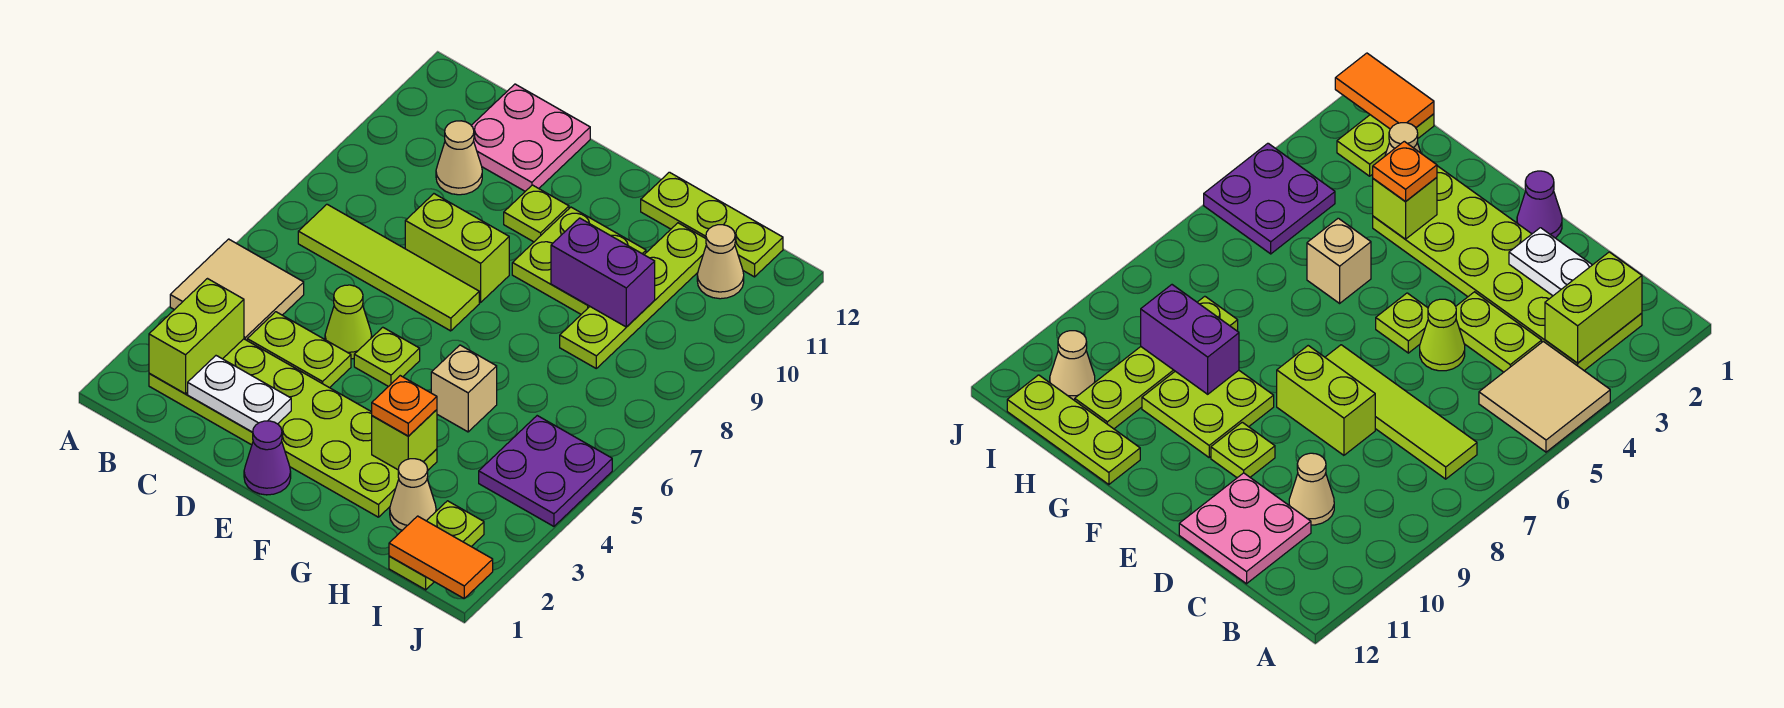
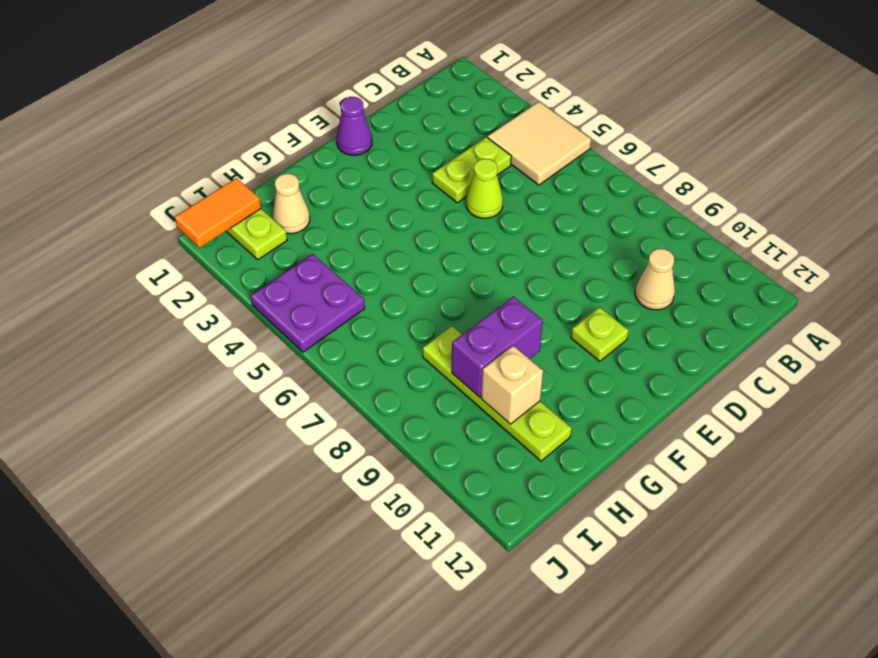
tan 1x1 brick [481,346,543,424] -> tan 1x1 brick moved to [431,345,497,432]
none -> lime 2x6 plate [149,339,437,517]
none -> lime 1x4 tile [298,204,479,331]
none -> pink 2x2 plate [471,84,590,191]

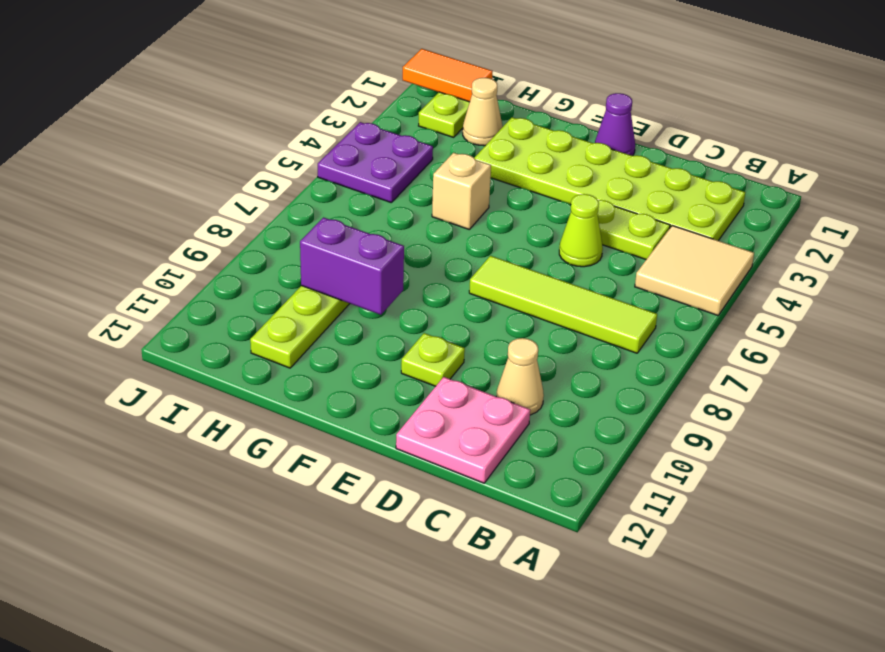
none -> lime 1x2 brick [405,194,509,302]
none -> lime 1x1 plate [354,327,420,387]
none -> lime 2x2 plate [512,207,646,314]

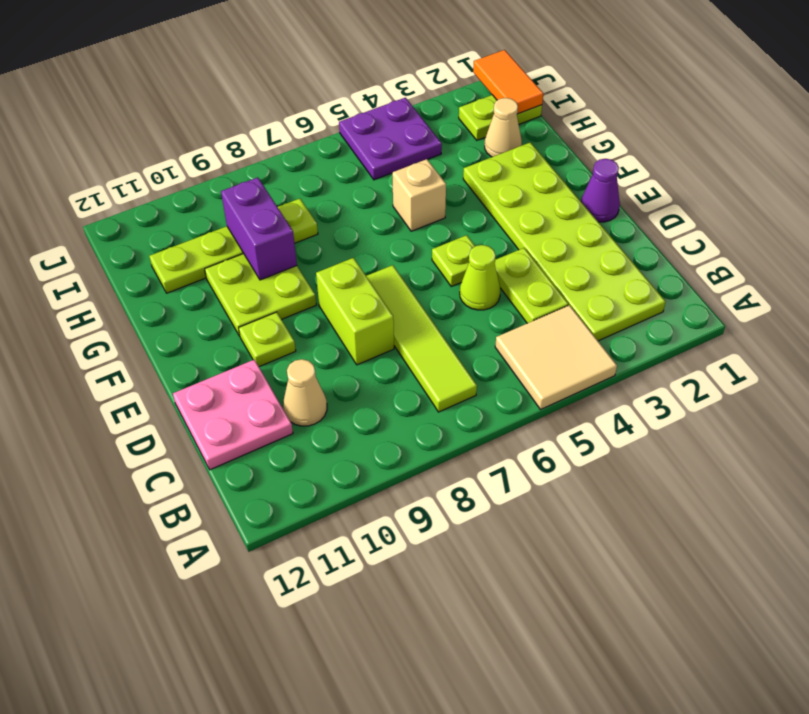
none -> lime 1x3 plate [641,172,783,277]
none -> tan 1x1 cone [697,225,744,299]
none -> lime 1x2 brick [149,279,244,394]

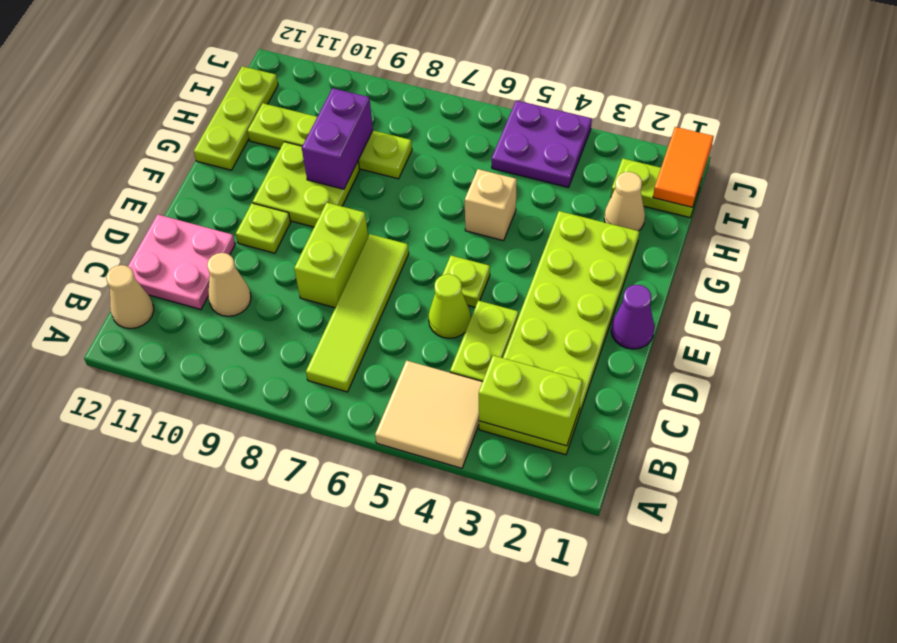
tan 1x1 cone [106,265,154,329] -> tan 1x1 cone moved to [697,225,744,299]
none -> white 1x2 plate [188,356,291,432]
none -> lime 1x1 brick [372,410,437,470]
none -> orange 1x1 plate [372,376,437,436]

